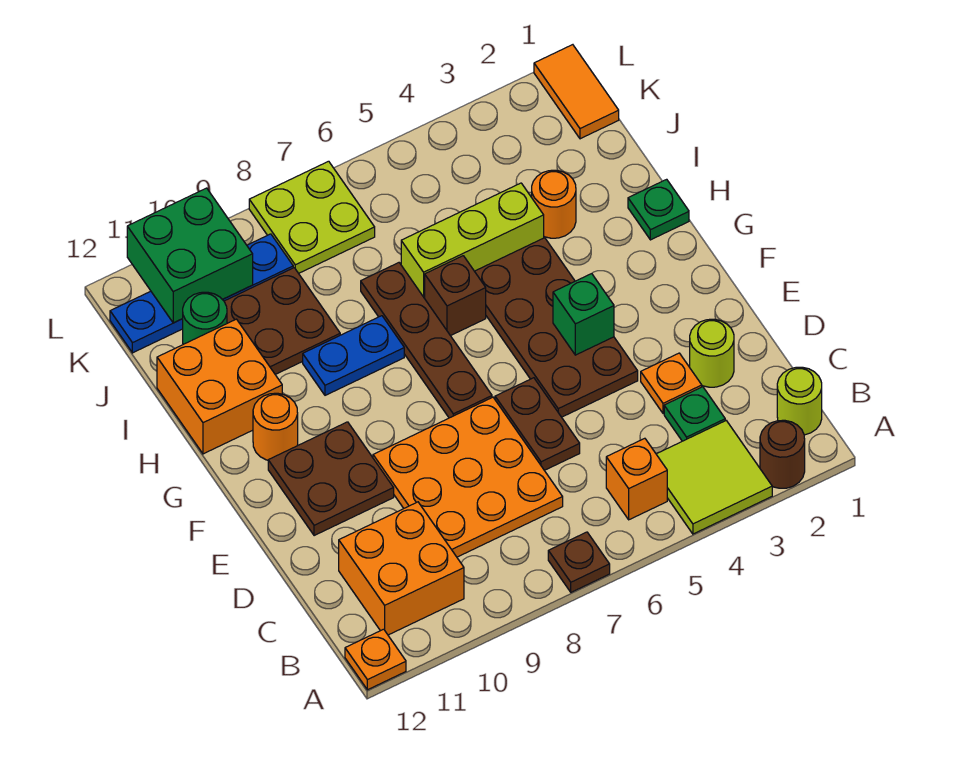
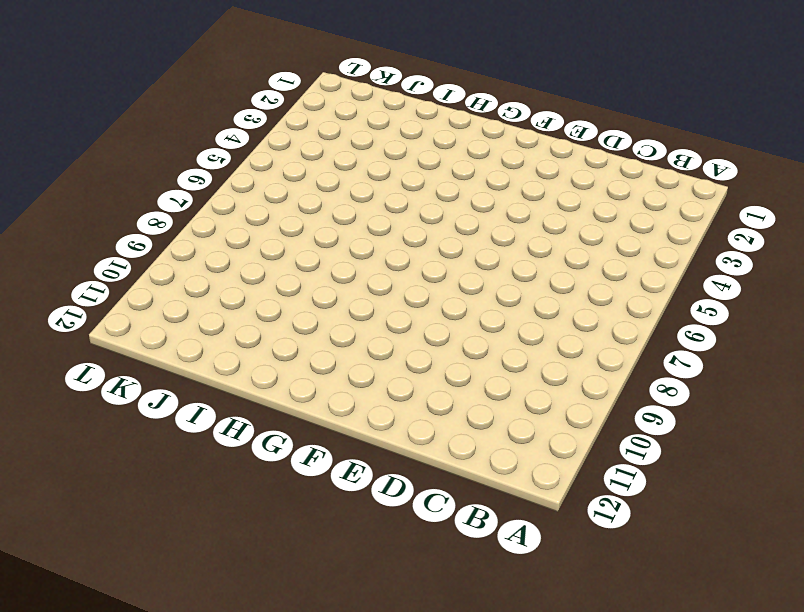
none -> brown 1x1 round brick [760,420,805,488]
none -> lime 2x2 tile [656,421,772,534]
none -> brown 1x1 plate [548,532,610,592]

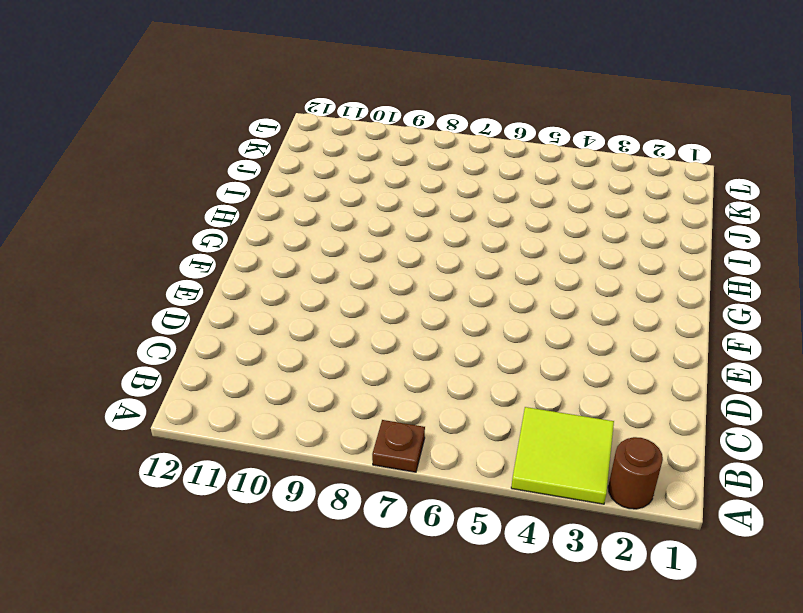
none -> orange 1x1 plate [345,629,406,690]
none -> lime 1x1 round brick [777,367,822,435]
none -> orange 1x1 brick [606,438,667,520]

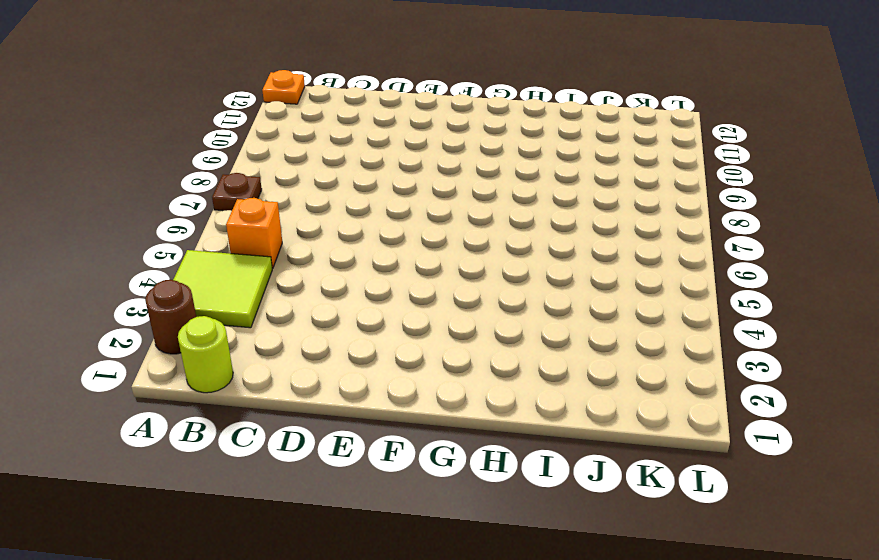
none -> orange 2x2 brick [339,502,464,635]
none -> green 1x1 plate [664,387,725,441]
none -> orange 3x3 plate [373,397,563,557]

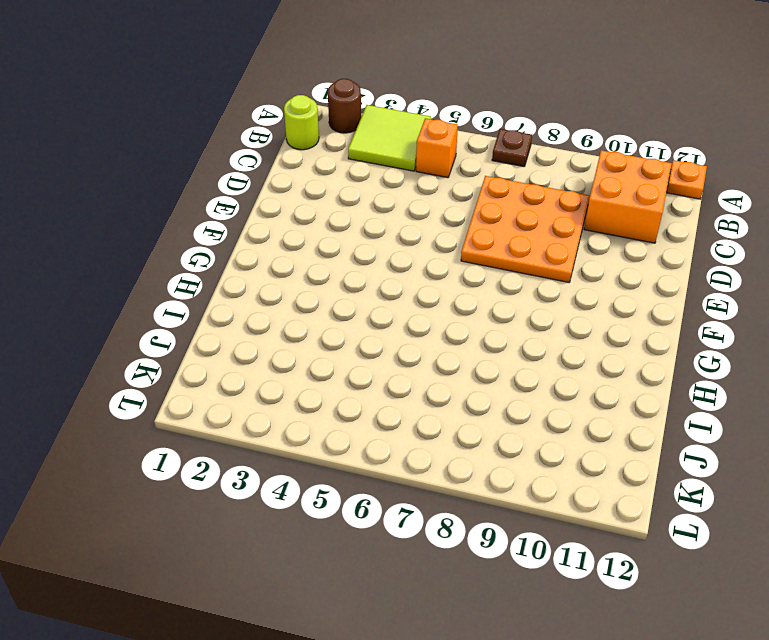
none -> green 1x1 plate [664,387,725,441]
none -> lime 1x1 round brick [690,319,734,387]
none -> orange 1x1 plate [641,353,702,414]

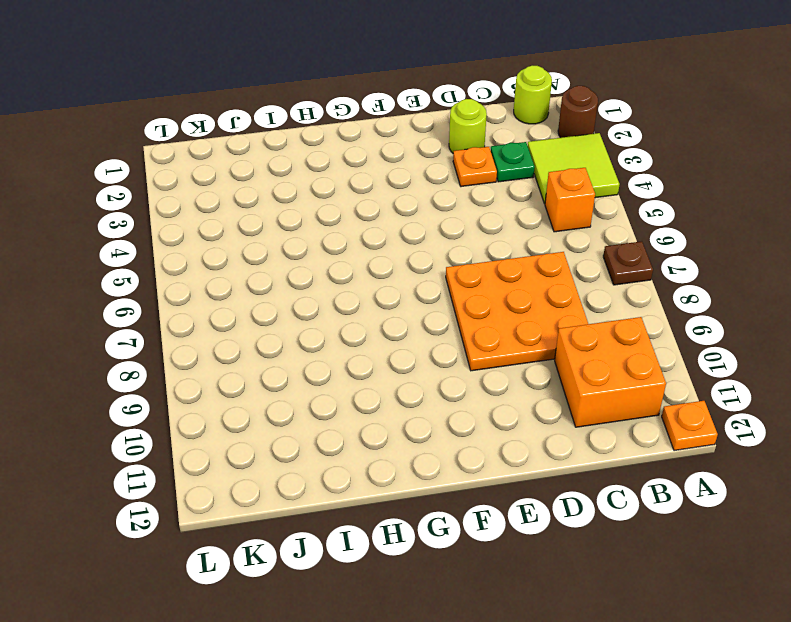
none -> brown 1x2 plate [495,378,580,470]
none -> brown 2x4 plate [475,238,638,417]
none -> brown 2x2 plate [268,422,394,536]

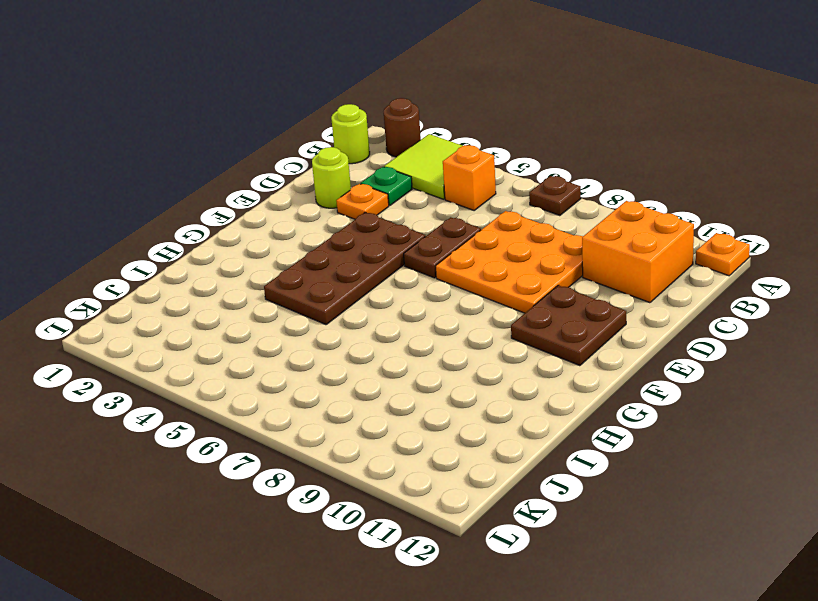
none -> brown 1x4 plate [361,263,492,418]
none -> orange 1x1 round brick [253,393,298,460]
none -> green 1x1 plate [628,179,689,240]

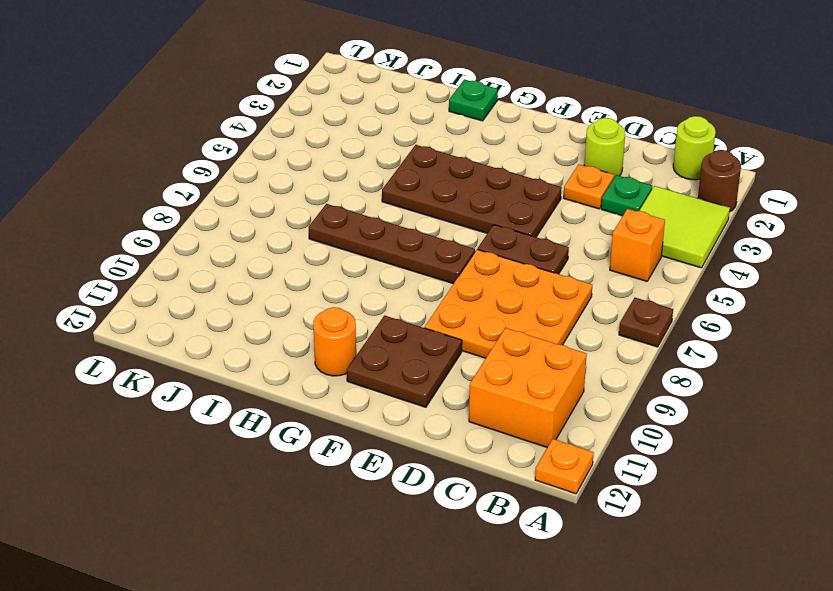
none -> brown 1x1 brick [425,256,486,336]
none -> blue 1x2 plate [303,316,404,395]
none -> orange 2x2 brick [157,319,282,454]

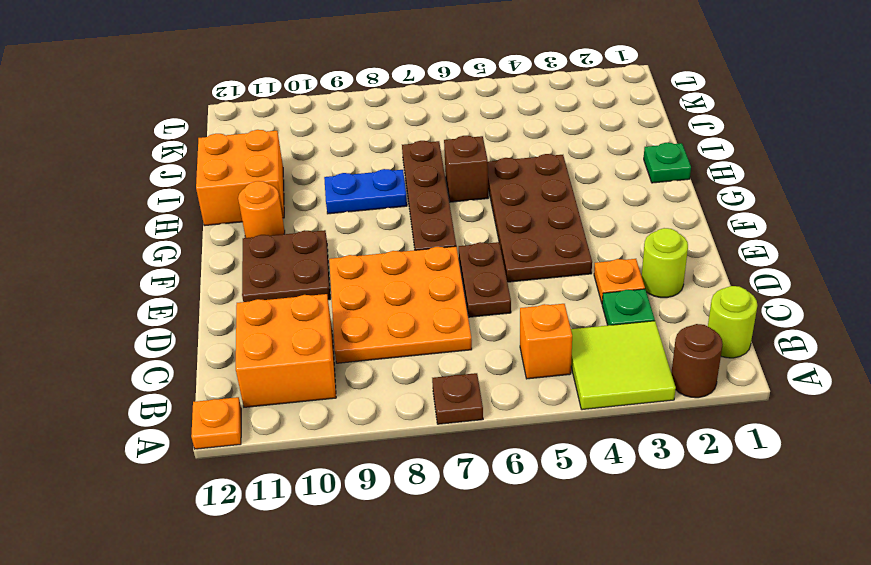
none -> orange 1x1 round brick [532,170,576,238]
none -> lime 1x3 brick [401,183,544,298]
none -> brown 2x2 plate [224,268,340,374]

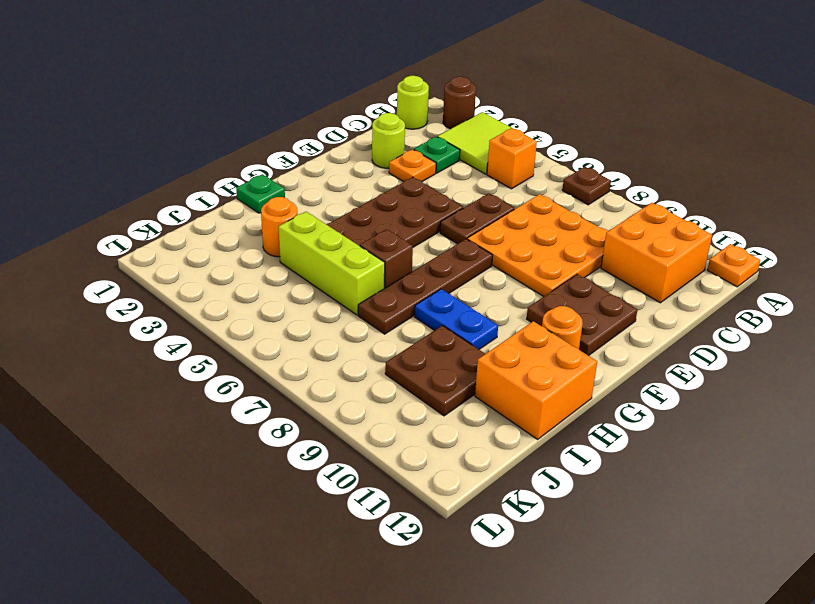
none -> green 1x1 round brick [183,292,227,344]
none -> orange 1x2 tile [534,45,619,139]
none -> lime 2x2 plate [249,161,375,273]

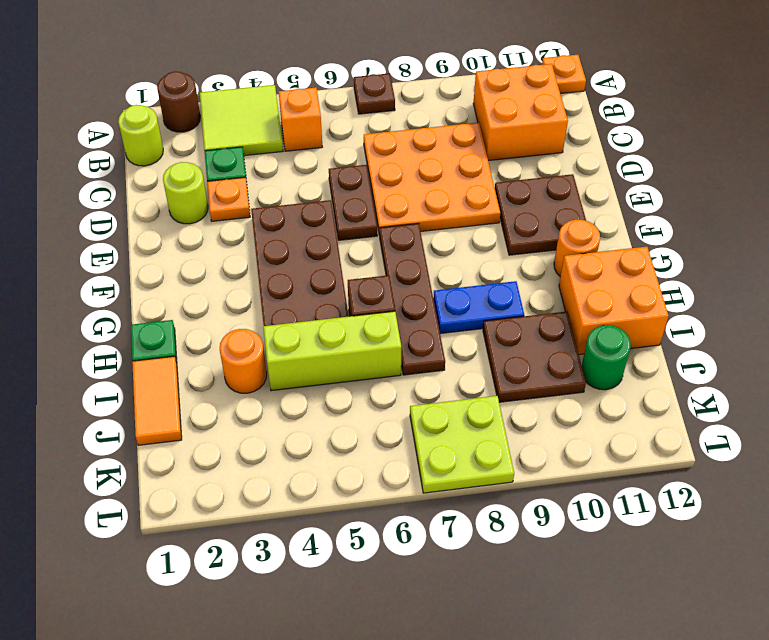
orange 1x2 tile [132,356,182,445] -> orange 1x2 tile moved to [534,45,619,139]
none -> blue 1x4 plate [110,234,293,353]
none -> green 1x1 brick [553,274,614,355]
none -> green 2x2 brick [127,188,253,323]

